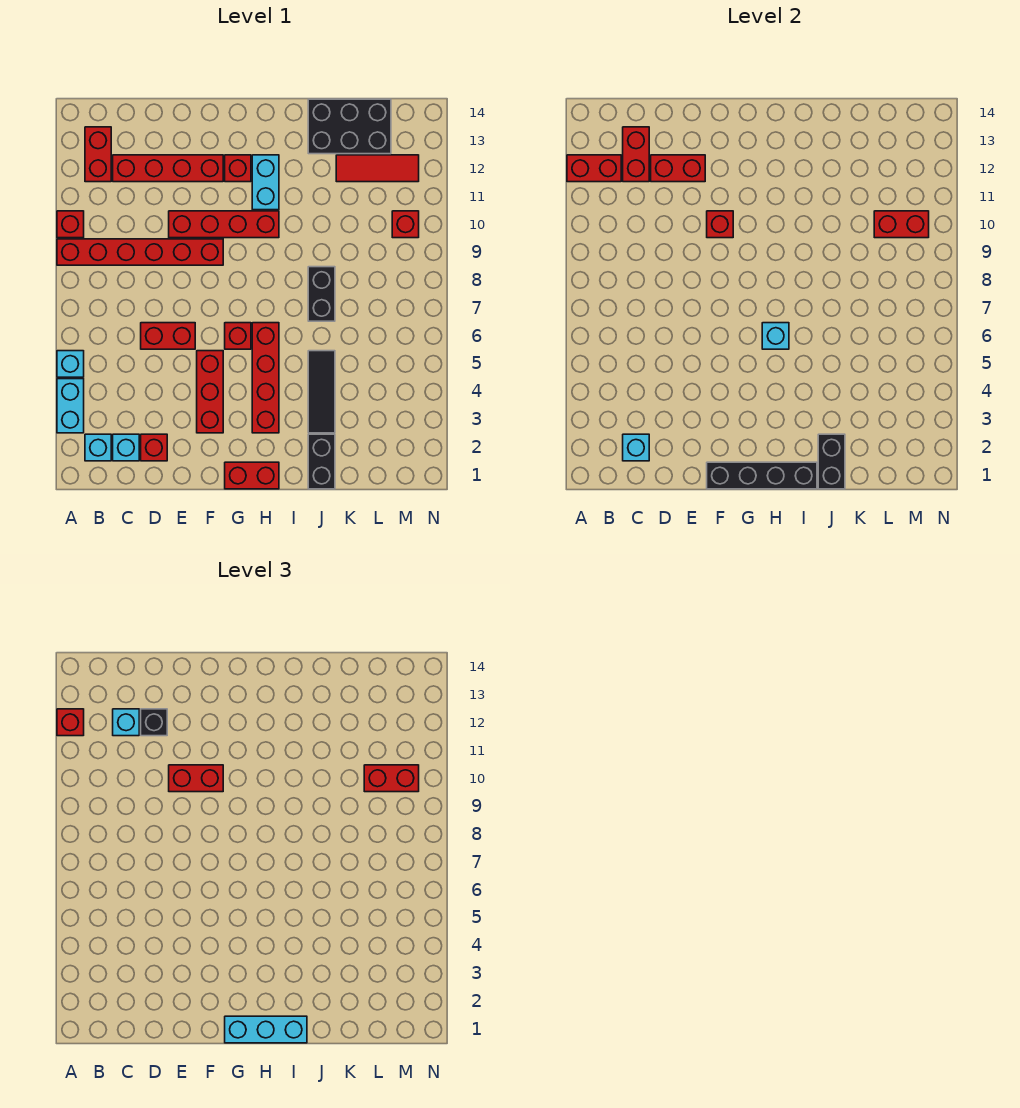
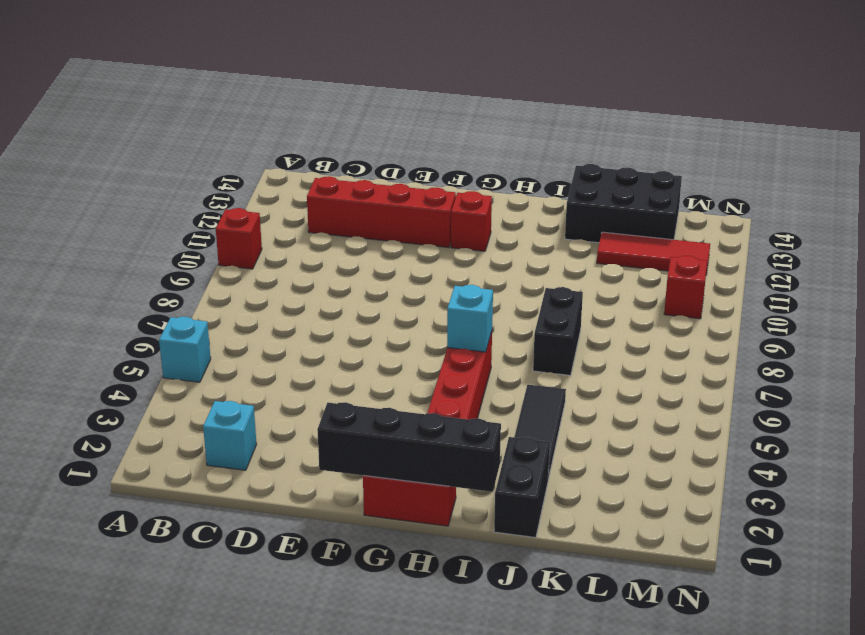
none -> cyan 1x2 brick [57,379,84,433]
none -> red 1x6 brick [57,239,223,265]
none -> cyan 1x1 brick [85,434,111,461]
none -> red 1x2 brick [85,127,111,182]

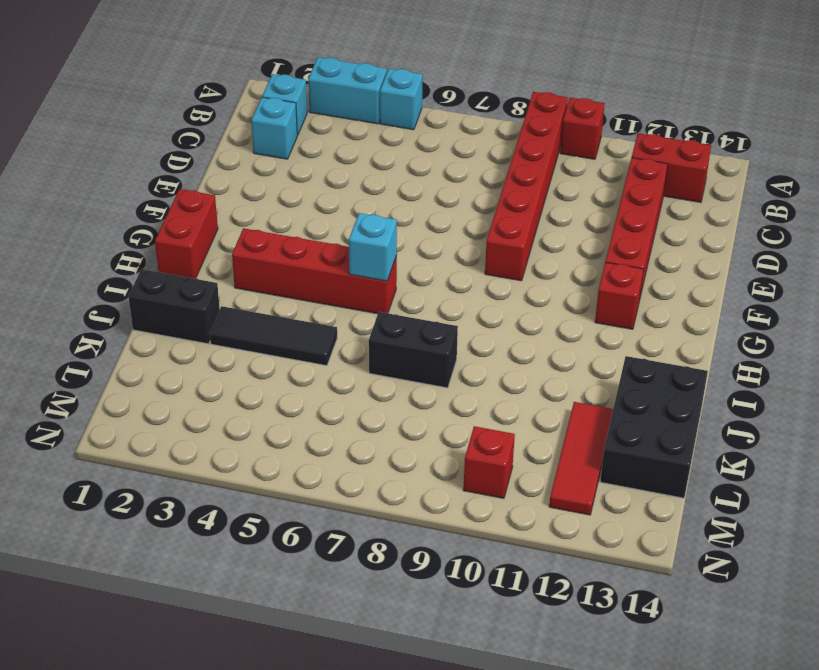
none -> red 1x1 brick [141,434,167,461]
none -> red 1x2 brick [141,323,195,349]
none -> red 1x4 brick [169,211,279,238]
none -> red 1x3 brick [197,351,223,433]

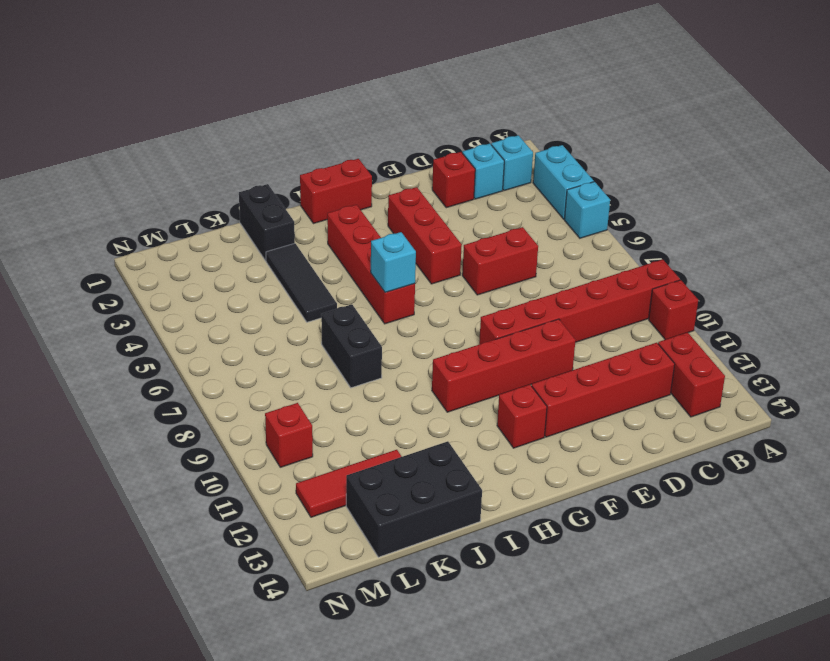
none -> red 1x1 brick [225,323,251,349]
none -> cyan 1x2 brick [252,155,279,210]
none -> red 1x2 brick [567,155,621,182]
none -> cyan 1x1 brick [623,434,649,461]

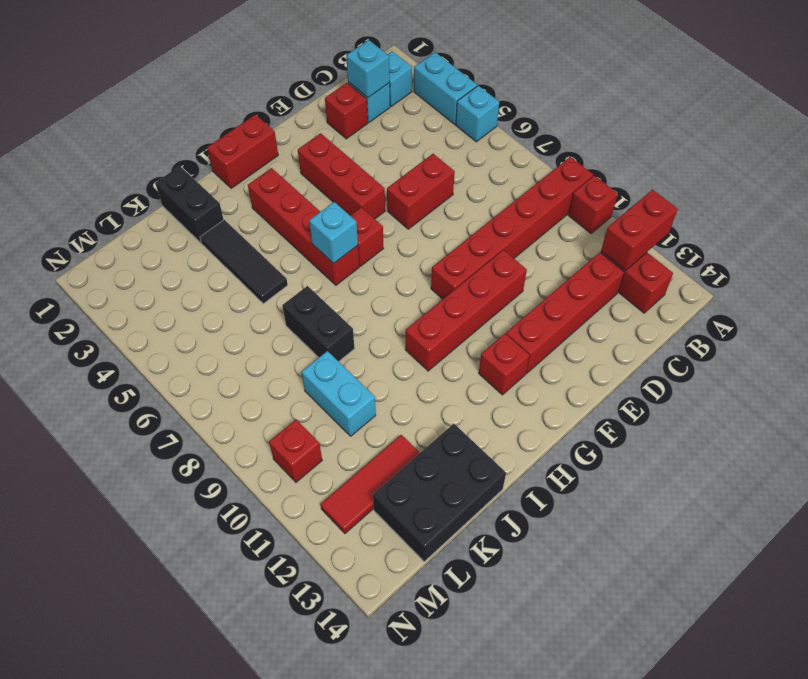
cyan 1x2 brick [302,351,376,436] -> cyan 1x2 brick moved to [252,155,279,210]
none -> red 1x2 brick [623,127,649,182]
none -> red 1x2 brick [651,155,705,182]
none -> black 1x4 brick [707,462,817,489]
none -> red 1x1 brick [707,211,733,238]

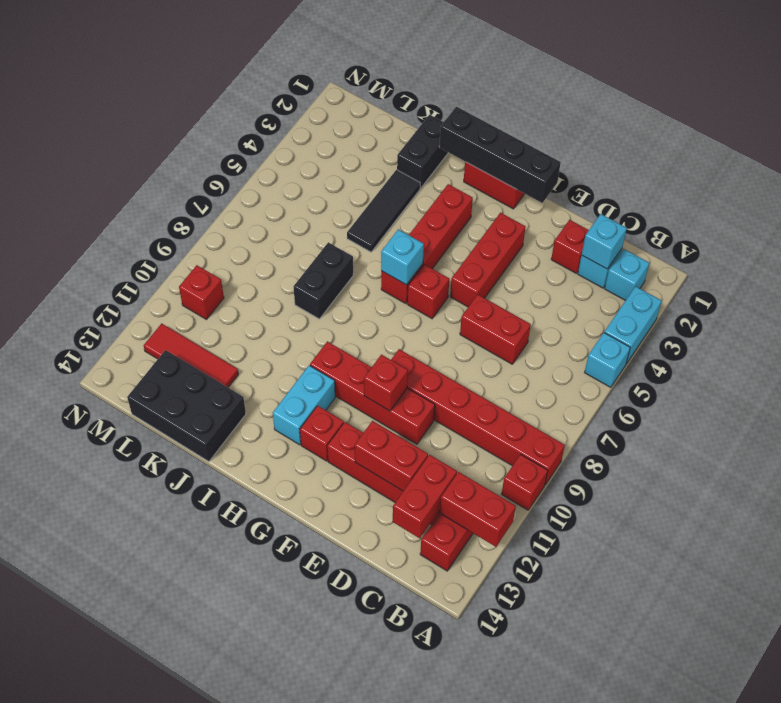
none -> black 1x2 brick [818,434,845,489]
none -> red 1x2 brick [874,211,929,238]
none -> red 1x1 brick [57,709,84,736]
none -> cyan 1x1 brick [113,709,139,736]

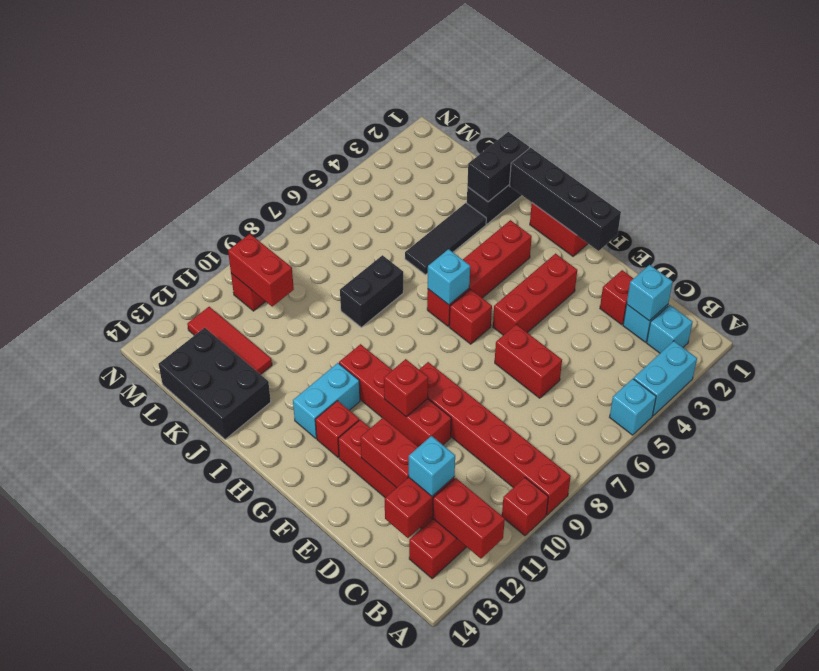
none -> red 1x1 brick [57,709,84,736]
none -> black 1x1 brick [141,709,167,736]
none -> red 1x2 brick [169,765,223,792]
none -> cyan 1x3 brick [225,1016,307,1043]

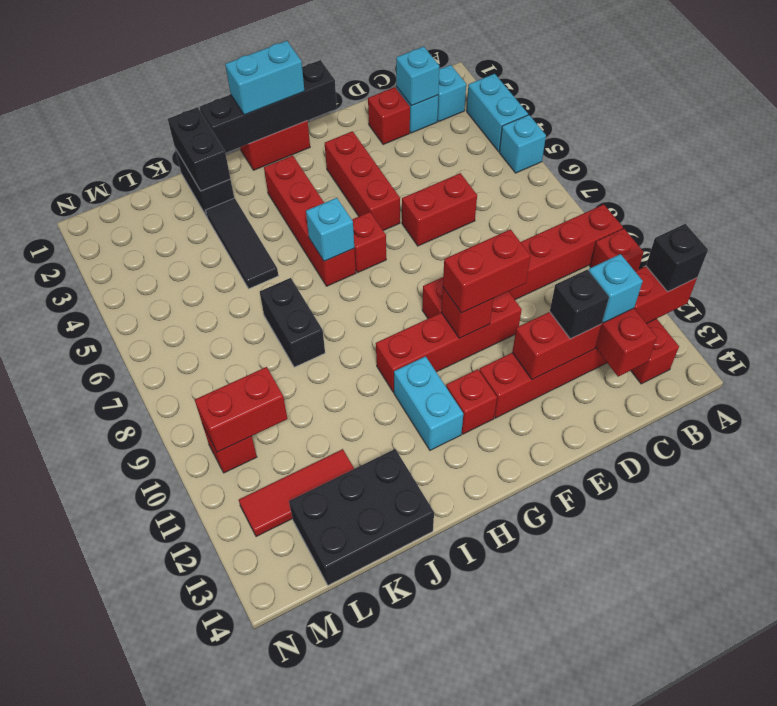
black 1x1 brick [646,224,708,292] -> red 1x1 brick [57,709,84,736]
cyan 1x2 brick [225,41,304,115] -> cyan 1x3 brick [225,1016,307,1043]
none -> red 1x2 brick [364,765,419,792]

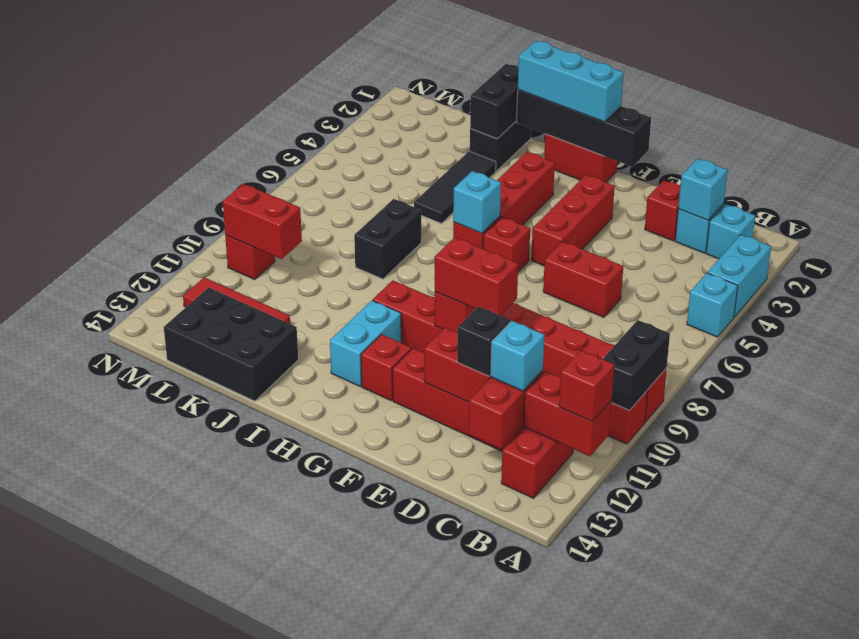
black 1x2 brick [603,320,670,410] -> none
none -> red 1x2 brick [364,765,419,792]

